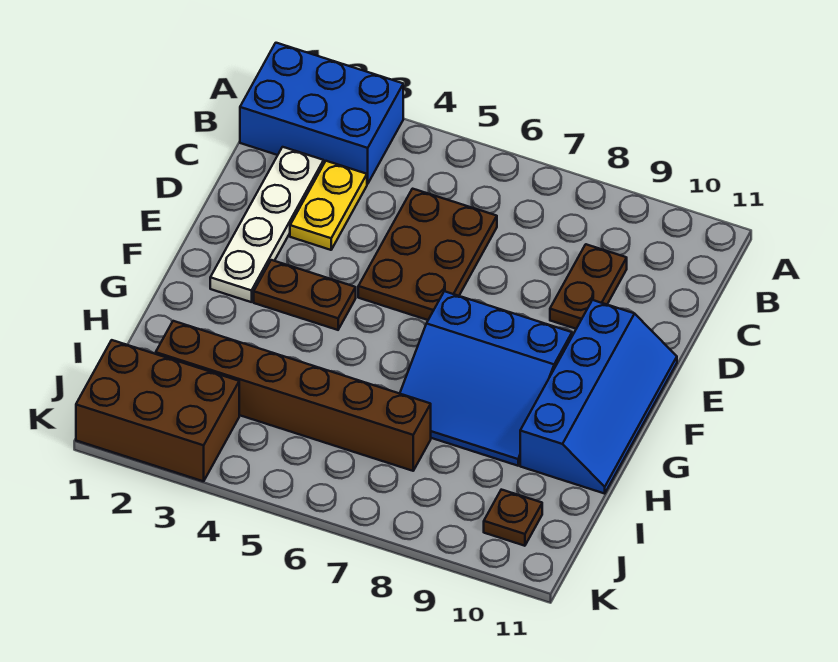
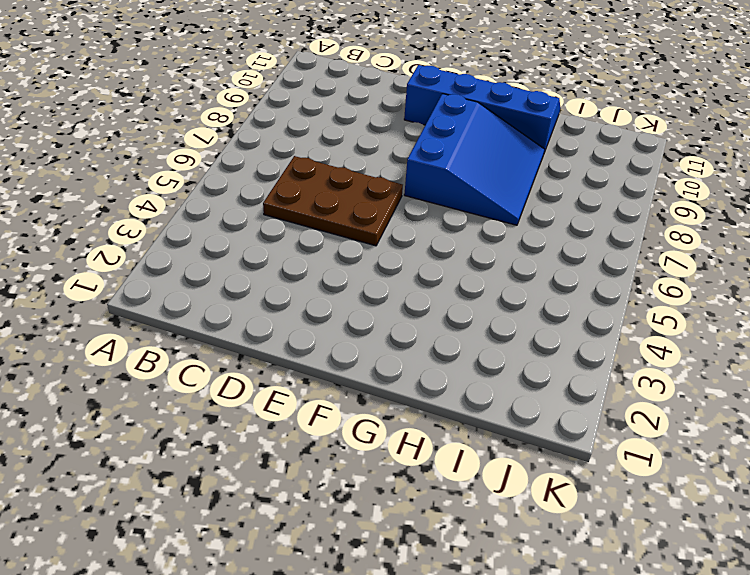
none -> blue 2x3 brick [240,43,403,184]
none -> white 1x4 plate [210,147,324,302]

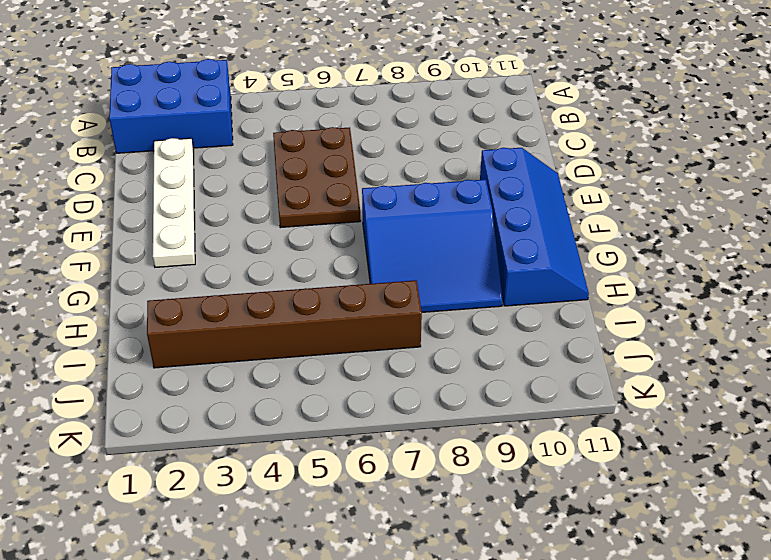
none -> yellow 1x2 plate [290,161,367,250]
none -> brown 1x2 plate [550,244,627,329]

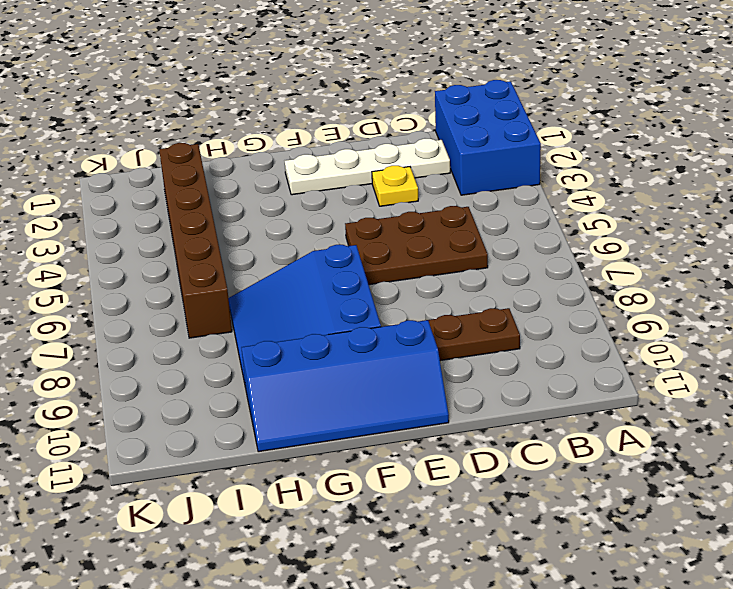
yellow 1x1 plate [372,166,418,206] -> yellow 1x2 plate [290,161,367,250]
none -> brown 1x2 plate [254,260,356,330]
none -> brown 2x3 brick [76,340,239,481]

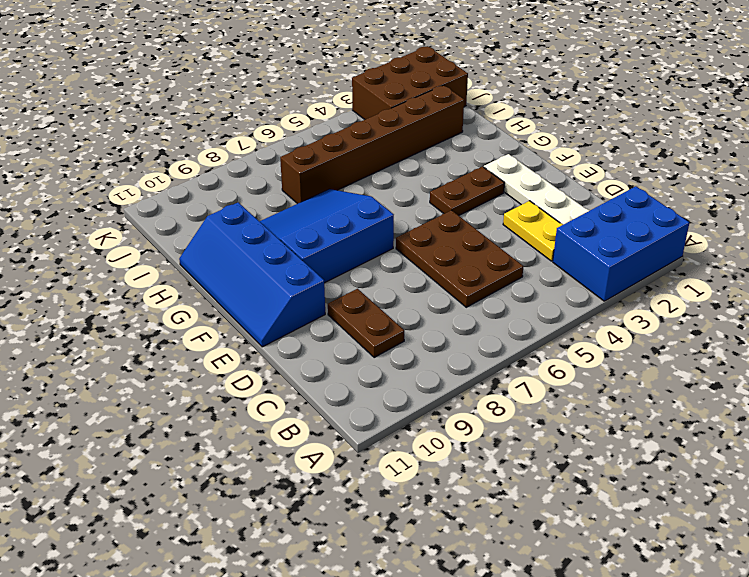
none -> brown 1x1 plate [484,490,542,546]

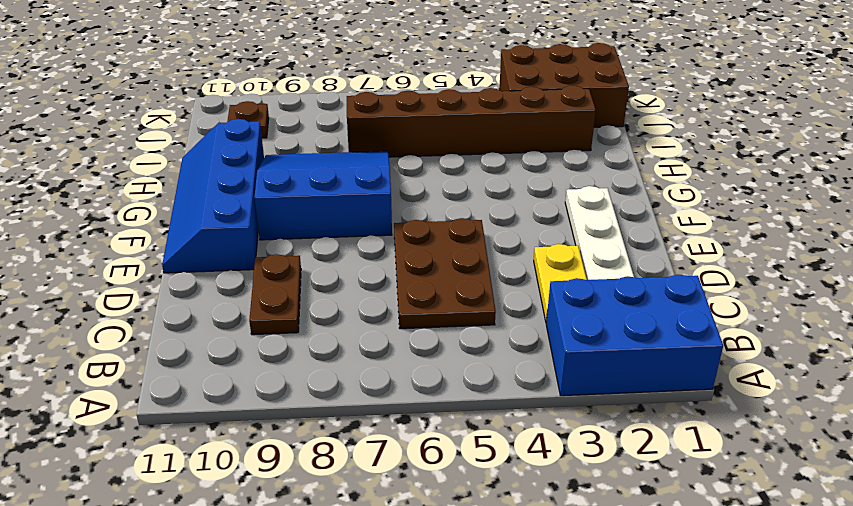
none -> brown 1x2 plate [254,260,356,330]

